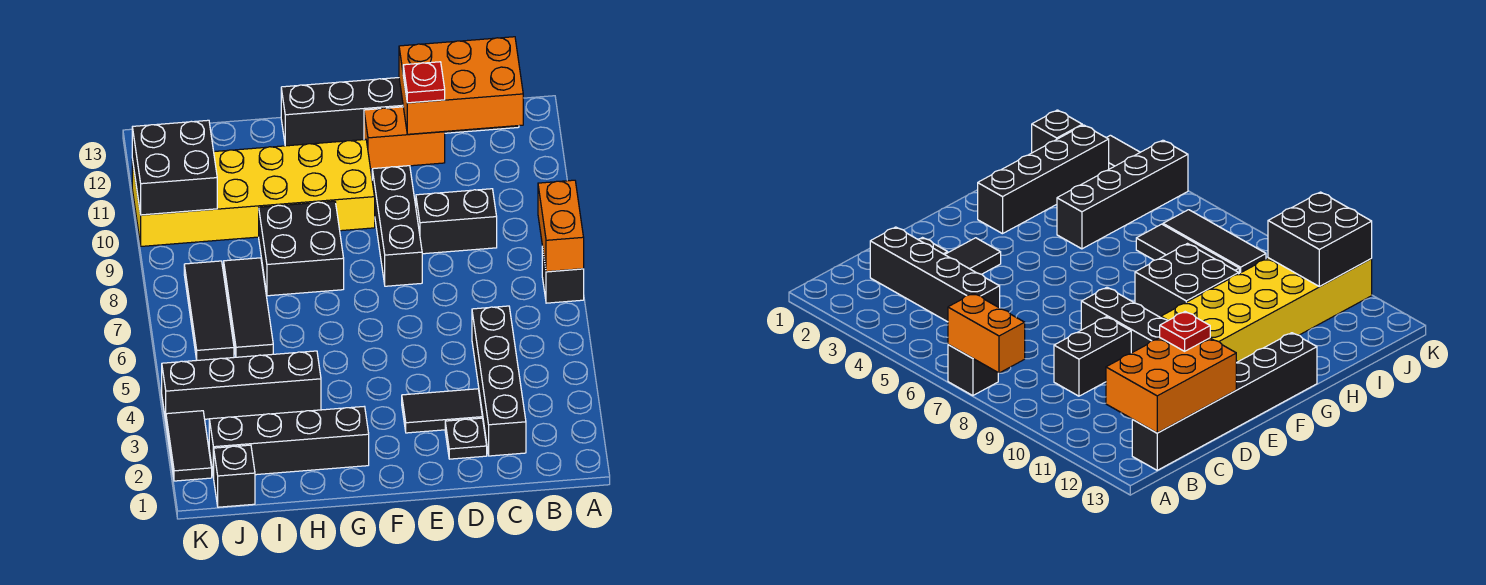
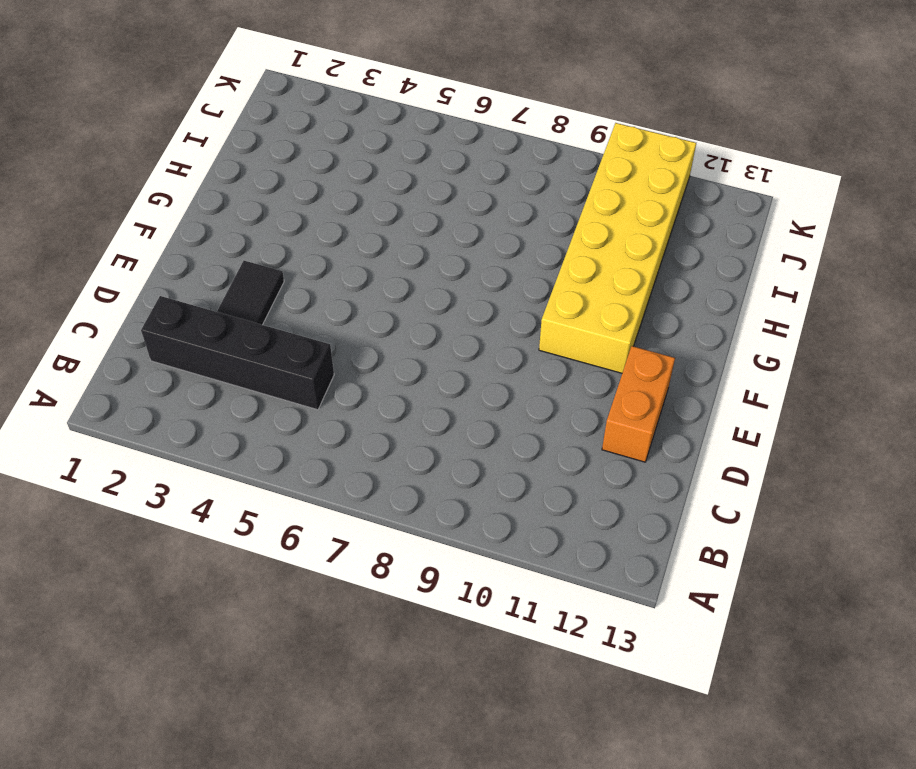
none -> black 1x1 brick [542,247,584,303]
none -> black 1x6 brick [281,78,519,146]
none -> black 1x2 brick [416,189,497,254]

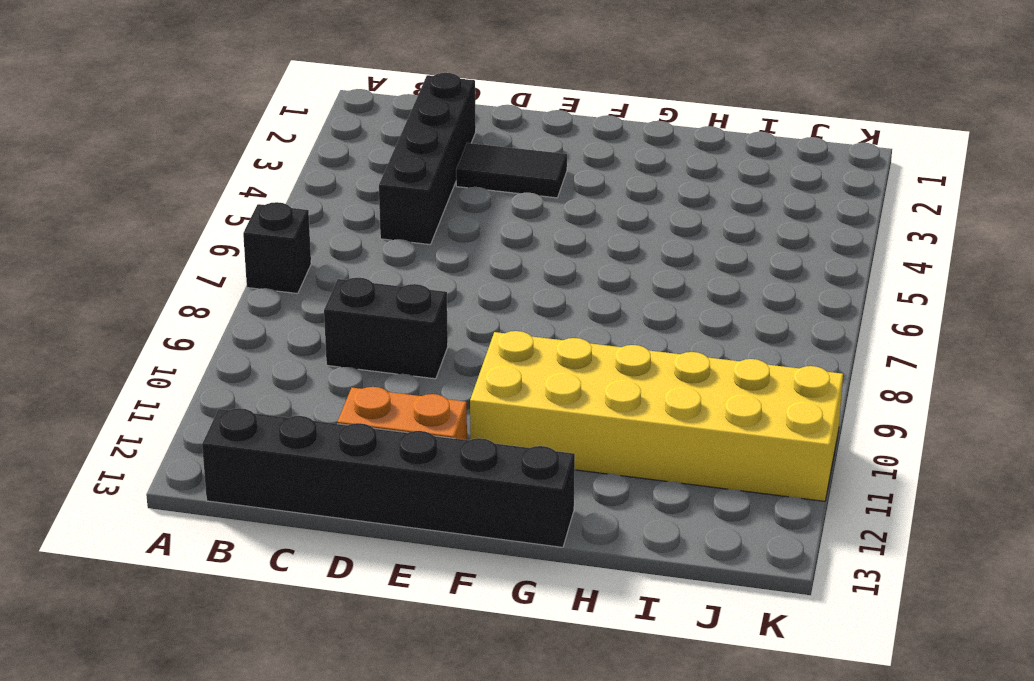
none -> black 1x1 plate [445,418,487,459]
none -> black 1x3 brick [372,166,422,286]
none -> black 1x4 brick [209,407,369,478]

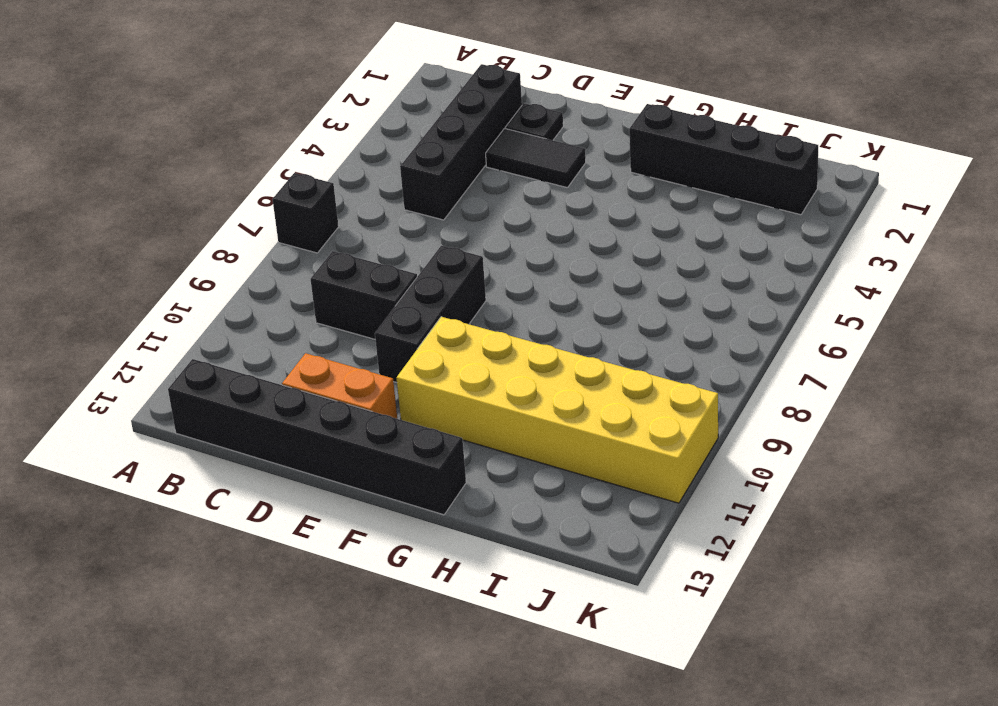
none -> black 2x2 brick [259,201,344,296]
none -> black 1x4 brick [162,351,321,420]
none -> black 1x3 tile [224,258,273,357]

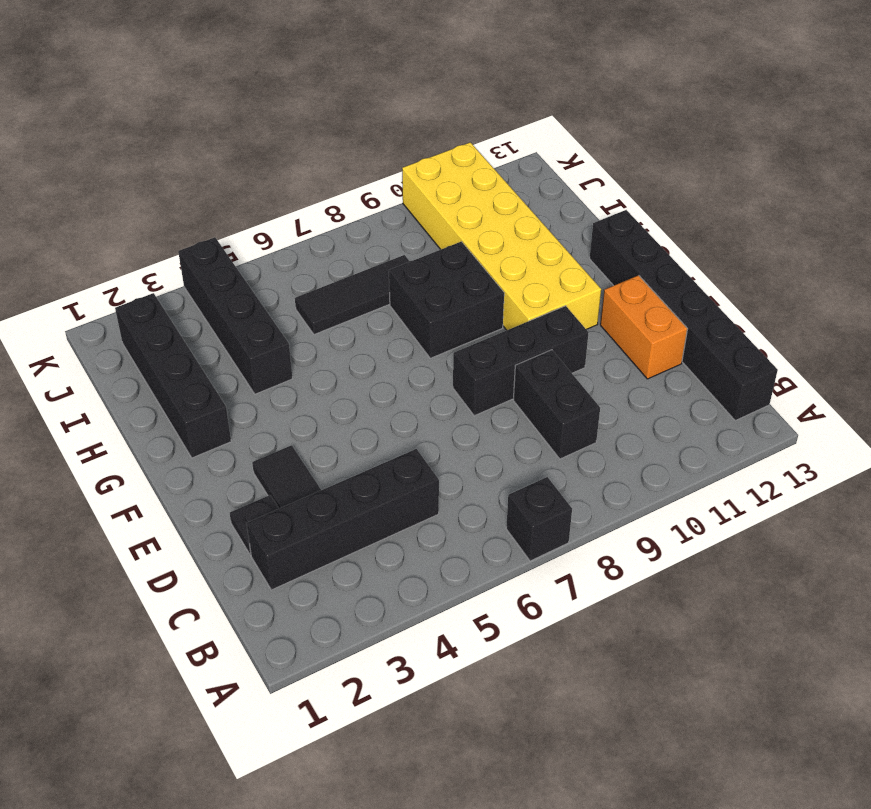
none -> black 1x1 brick [214,445,255,507]
none -> black 1x3 tile [184,261,234,360]
none -> black 1x2 tile [166,411,212,481]

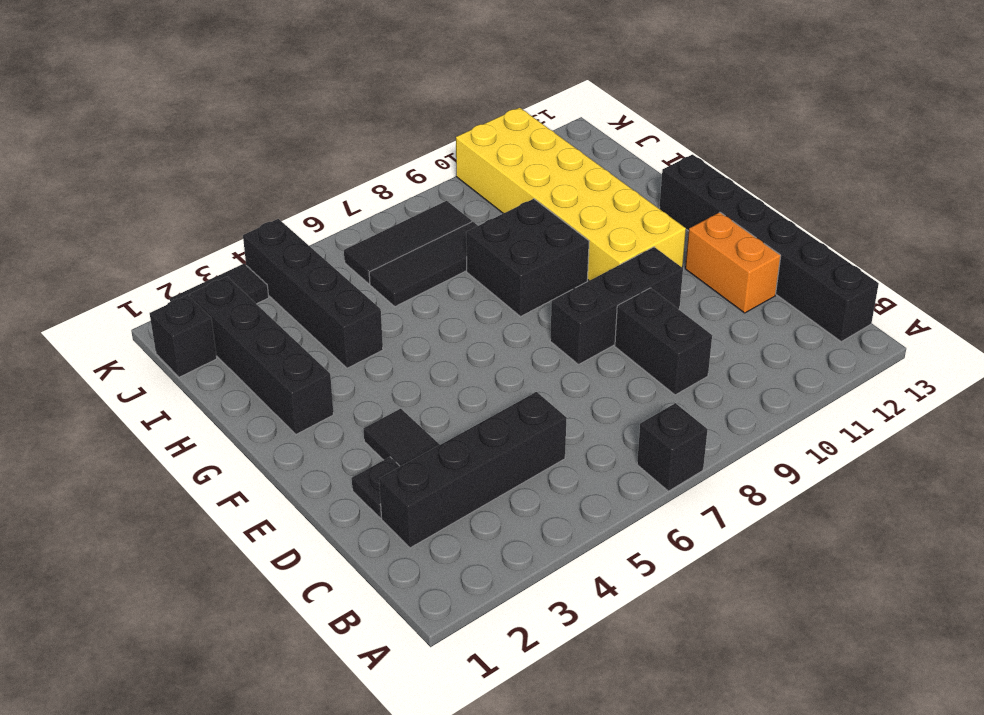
none -> orange 1x2 brick [538,180,584,272]
none -> orange 2x3 brick [399,37,523,134]
none -> black 2x2 brick [132,120,217,215]

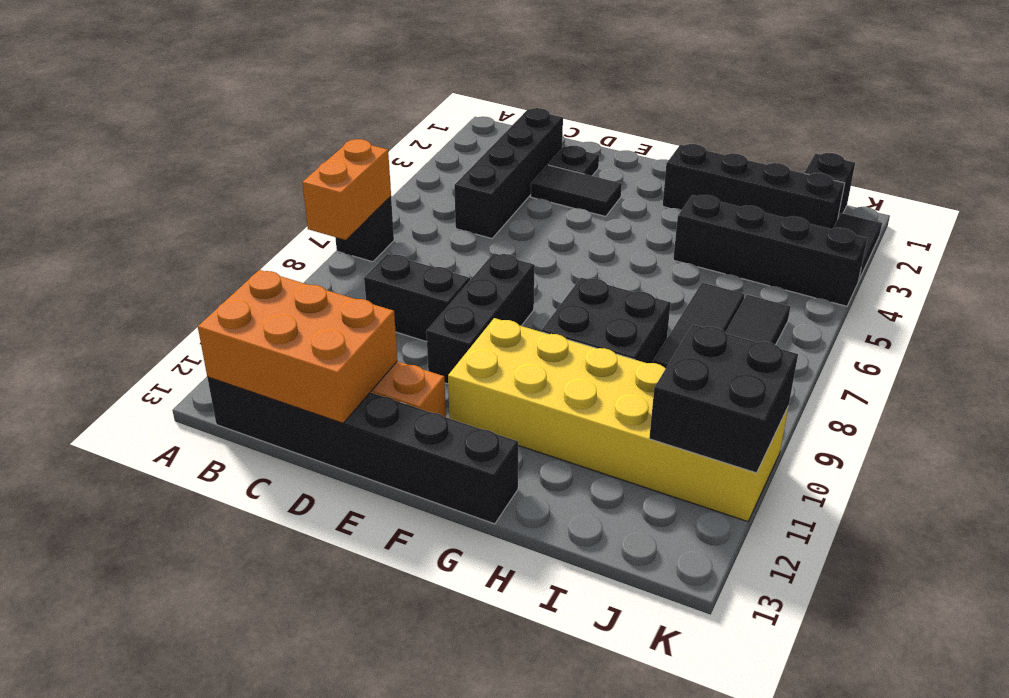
none -> red 1x1 plate [403,62,445,103]

